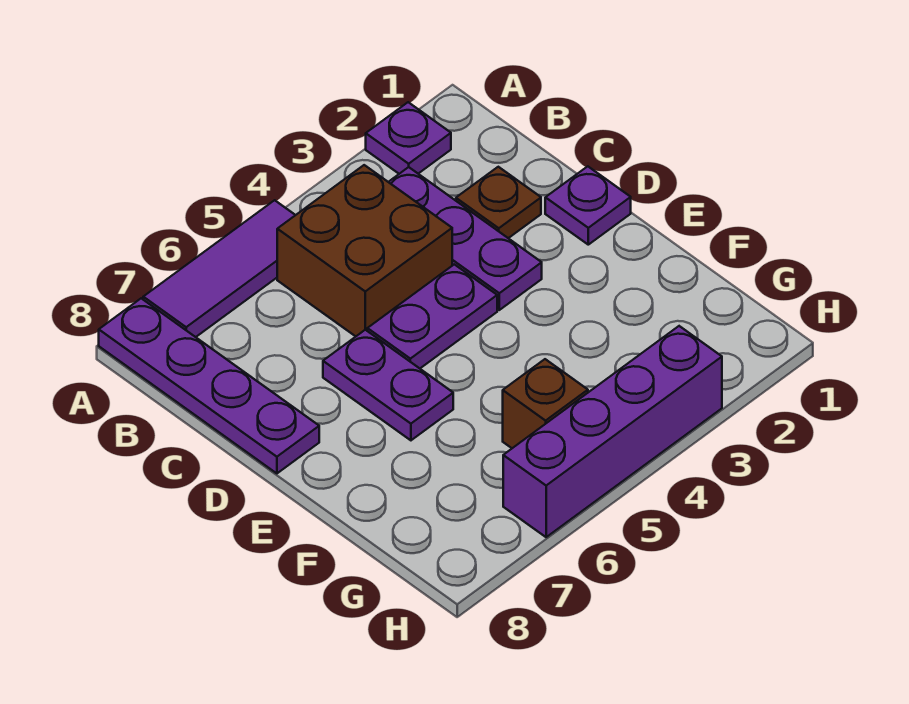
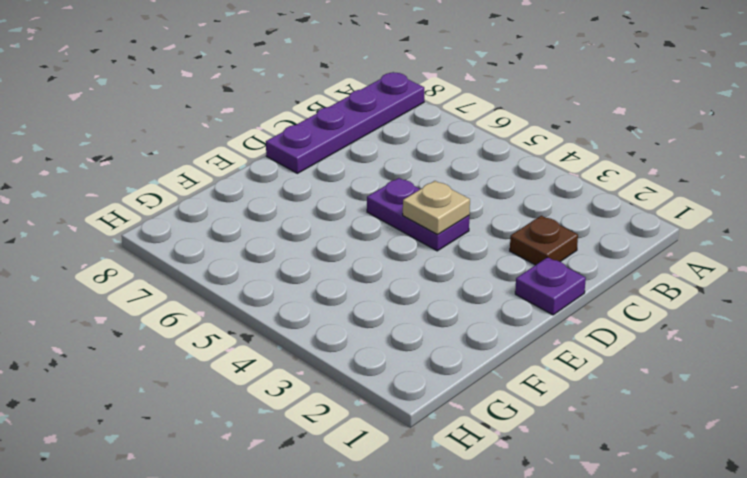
tan 1x1 plate [403,181,470,235] -> none
none -> purple 1x1 plate [366,102,451,174]
none -> purple 1x3 tile [143,200,295,337]

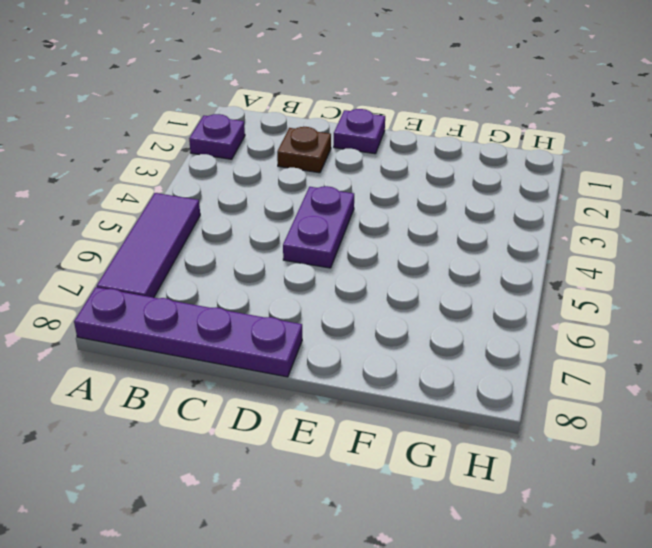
none -> purple 1x3 plate [389,167,542,310]
none -> brown 2x2 brick [277,165,452,336]

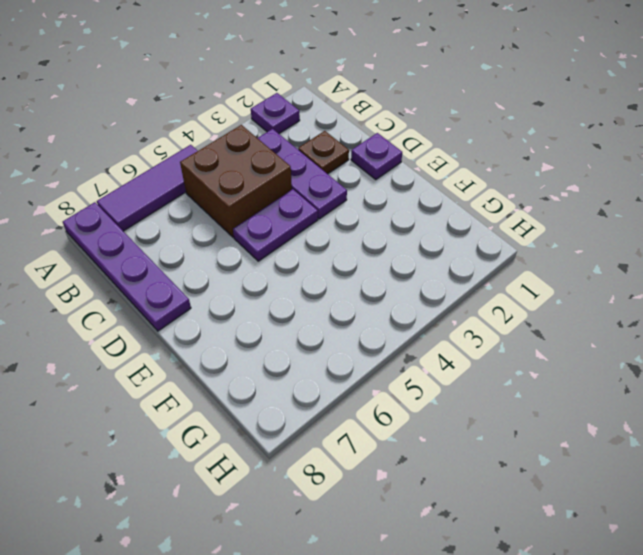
none -> purple 1x2 plate [323,330,453,440]
none -> brown 1x1 brick [503,359,588,448]

